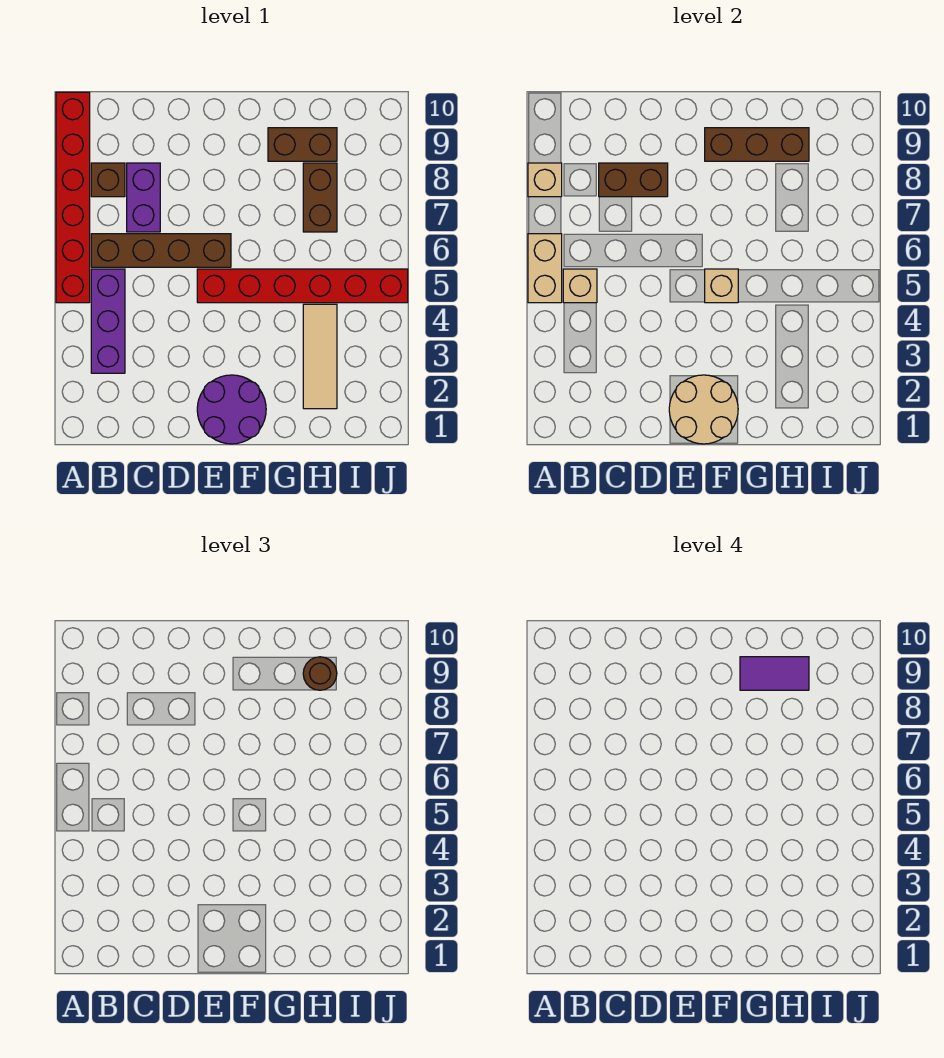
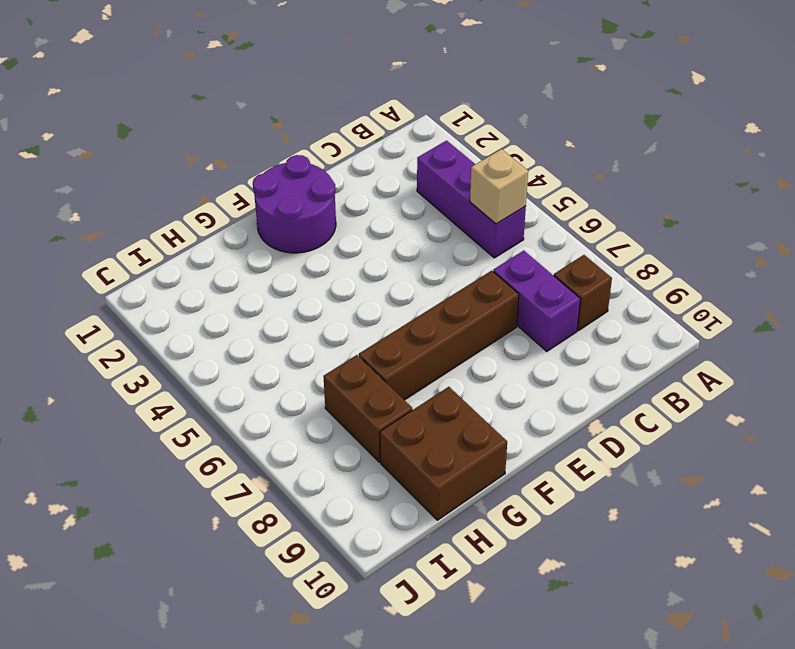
brown 1x4 brick [359,271,519,400] -> brown 1x4 brick moved to [91,234,231,267]
brown 2x2 brick [380,387,507,520] -> brown 1x2 brick [268,128,337,161]
none -> red 1x6 brick [56,92,90,303]
none -> red 1x6 brick [197,269,408,303]
none -> tan 1x3 tile [303,304,337,409]

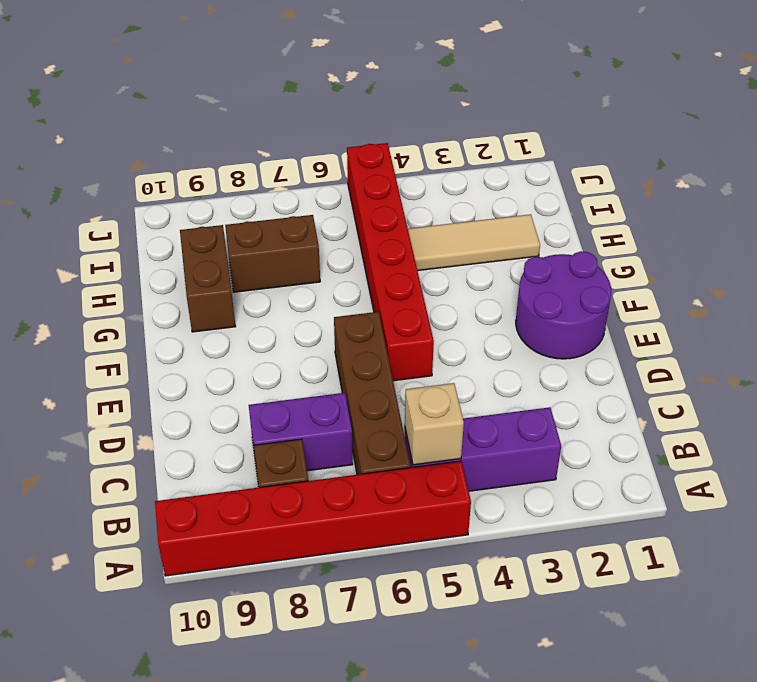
none -> tan 1x2 brick [528,234,562,303]
none -> tan 1x1 brick [528,163,562,197]
none -> brown 1x2 brick [599,163,668,197]

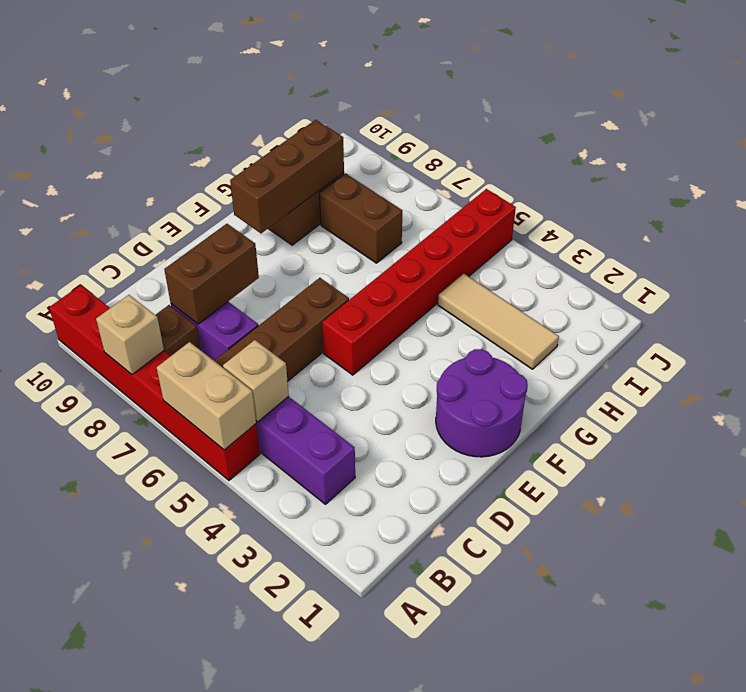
none -> tan 2x2 round brick [669,375,738,444]
none -> tan 1x1 brick [705,269,738,303]
none -> brown 1x1 round brick [303,657,337,690]

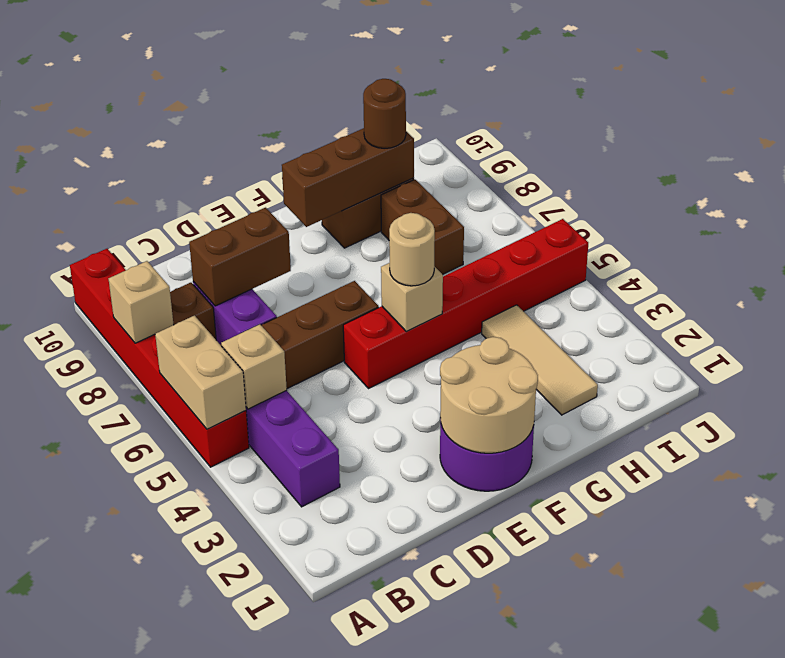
tan 1x1 round brick [389,213,435,286] -> none
none -> purple 1x2 tile [740,657,809,690]

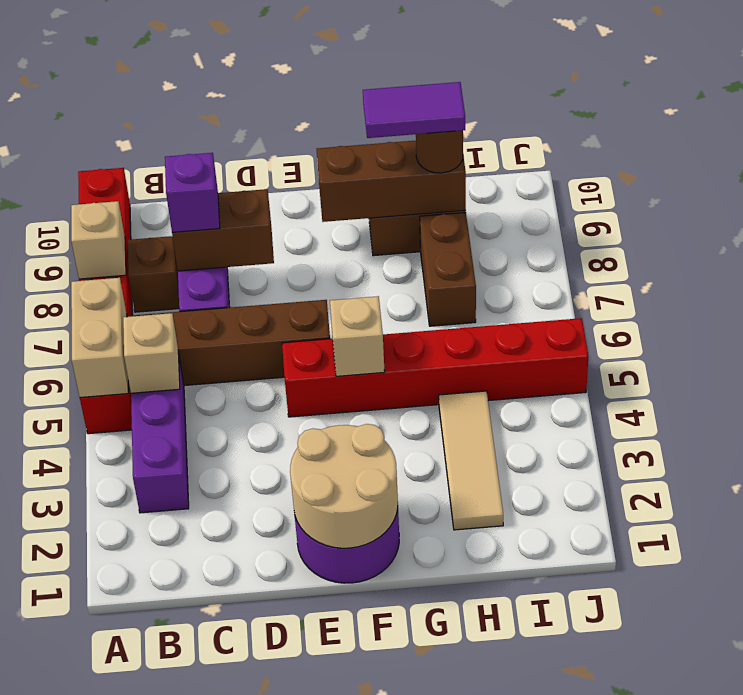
purple 1x1 brick [165,153,220,232] -> none

